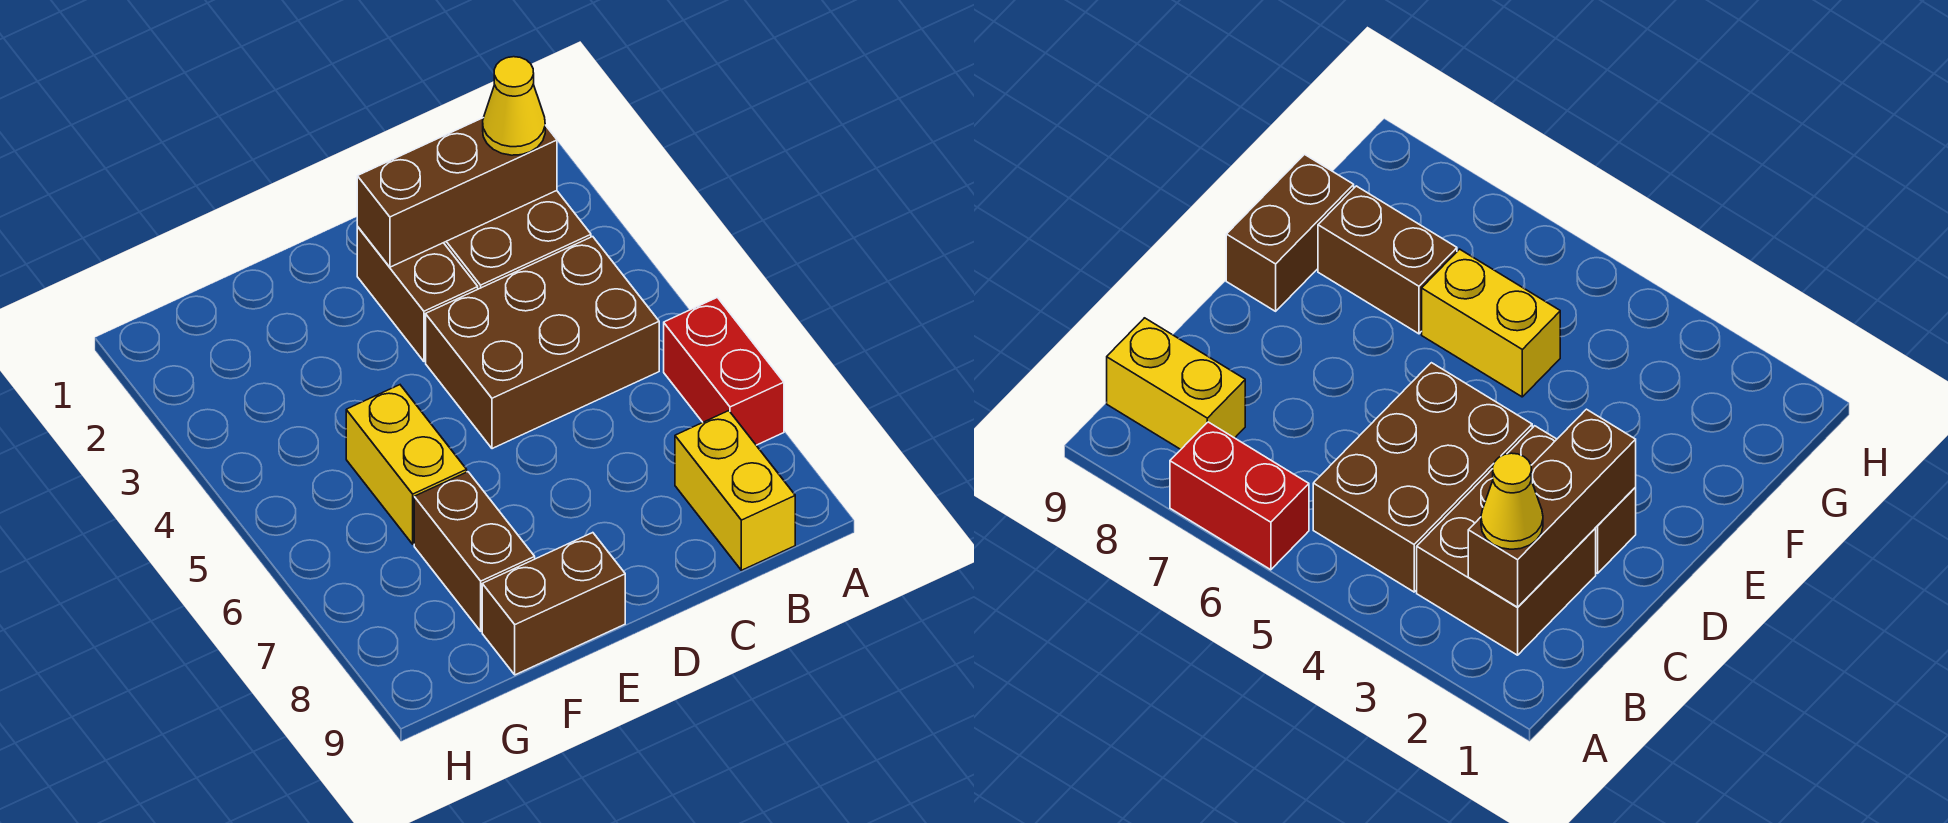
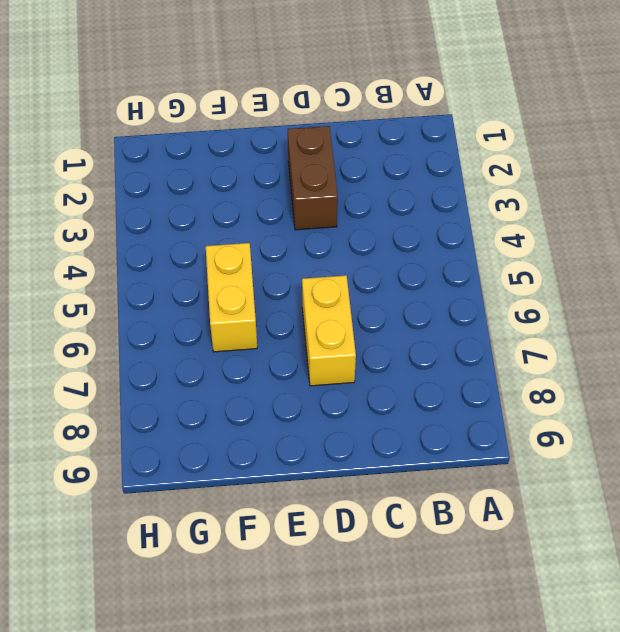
yellow 1x2 brick [302,275,356,386] -> yellow 1x2 brick moved to [675,411,795,570]
none -> red 1x2 brick [664,297,784,445]
none -> brown 2x2 brick [444,191,591,289]

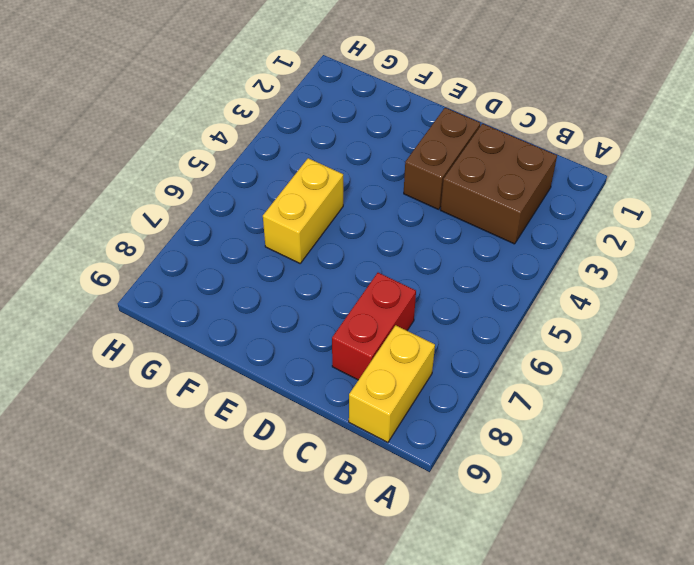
red 1x2 brick [332,273,416,380] -> red 1x2 brick moved to [664,297,784,445]
none -> brown 2x3 brick [426,237,659,449]
none -> brown 1x2 brick [482,533,625,675]

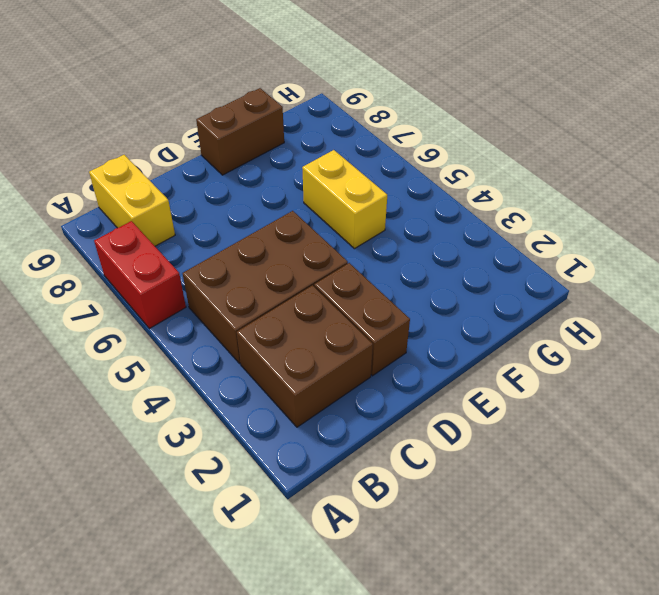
none -> brown 1x2 brick [414,472,535,631]
none -> brown 1x3 brick [357,118,557,267]

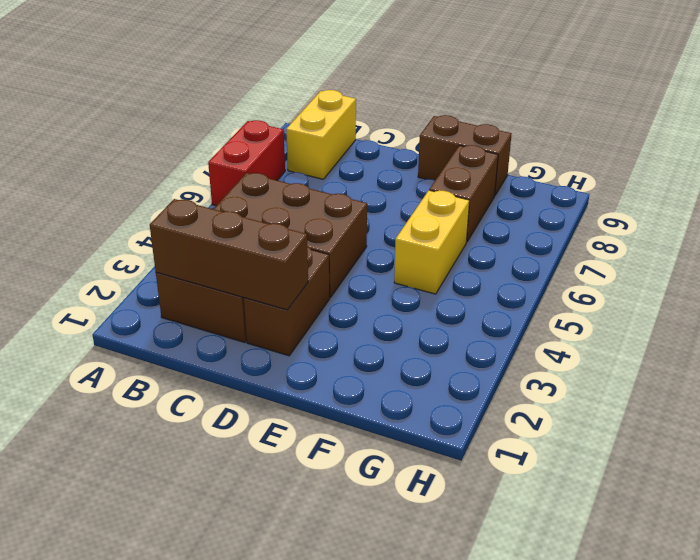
none -> yellow 1x1 cone [483,57,545,155]

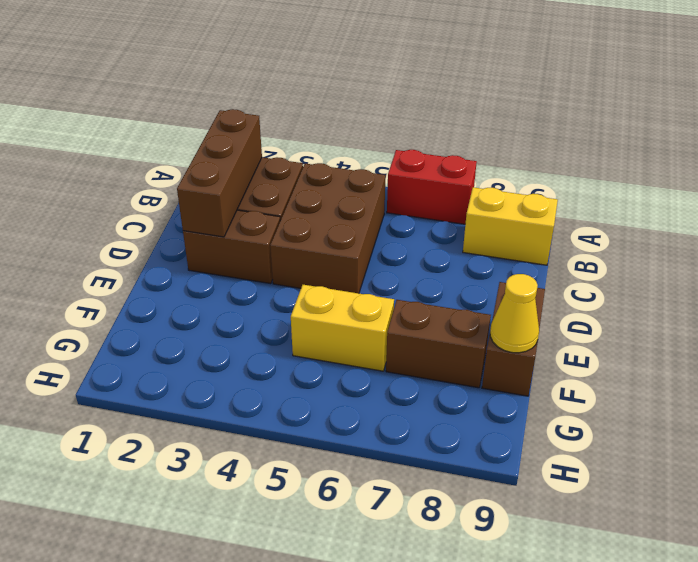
yellow 1x1 cone [490,274,539,353] -> yellow 1x1 cone moved to [483,57,545,155]

